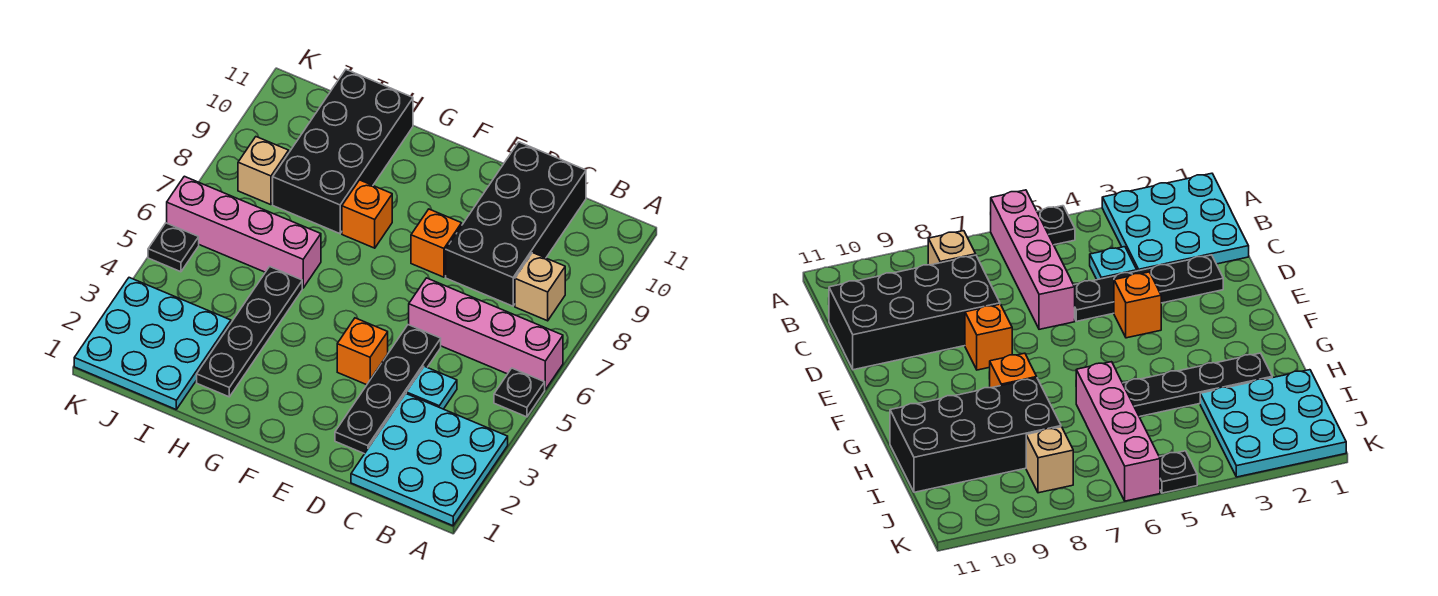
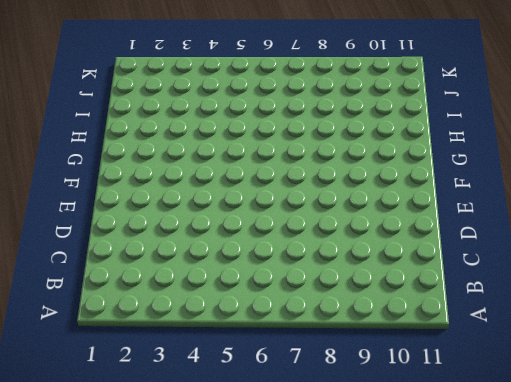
none -> cyan 3x3 plate [351,394,508,526]
none -> black 1x1 plate [494,368,545,417]
none -> pink 1x4 brick [409,278,563,389]

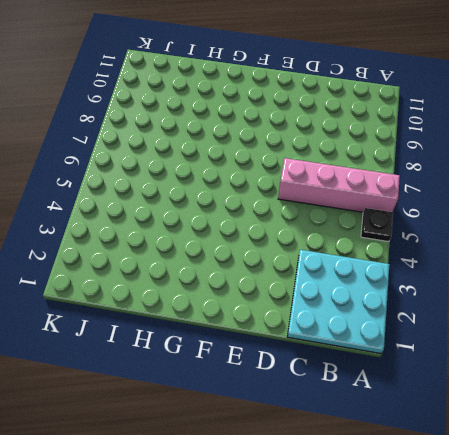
none -> tan 1x1 brick [515,253,565,321]
none -> cyan 1x1 plate [406,366,457,409]
none -> black 2x4 brick [446,142,586,306]

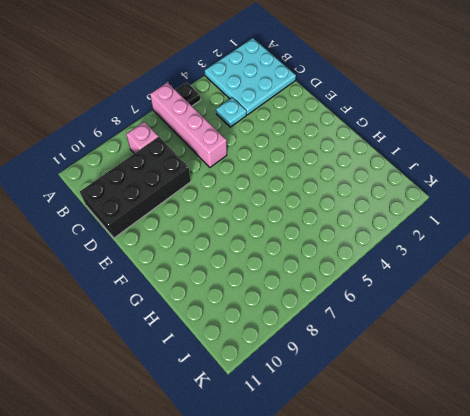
pink 1x1 brick [126,122,158,154] -> tan 1x1 brick [515,253,565,321]
none -> black 1x4 plate [335,325,441,454]
none -> orange 1x1 brick [337,318,388,385]
none -> orange 1x1 brick [411,209,462,277]

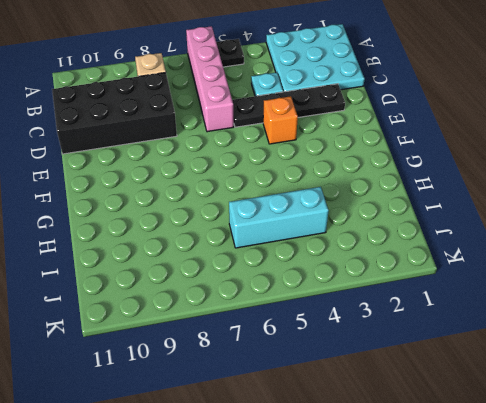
cyan 1x3 brick [229,187,329,248] -> pink 1x4 brick [167,176,321,288]
none -> orange 1x1 brick [411,209,462,277]
none -> orange 1x1 brick [342,180,392,248]
none -> black 1x4 plate [197,267,302,397]

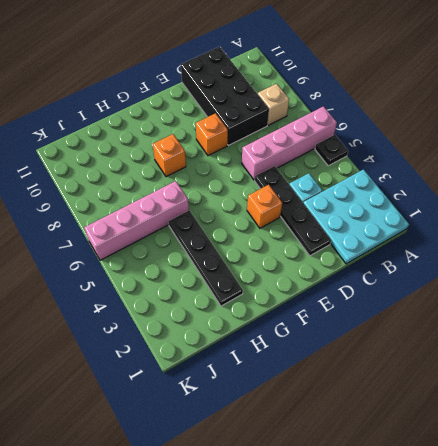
none -> black 2x4 brick [273,70,413,234]
none -> cyan 3x3 plate [74,278,231,409]
none -> tan 1x1 brick [238,137,289,205]

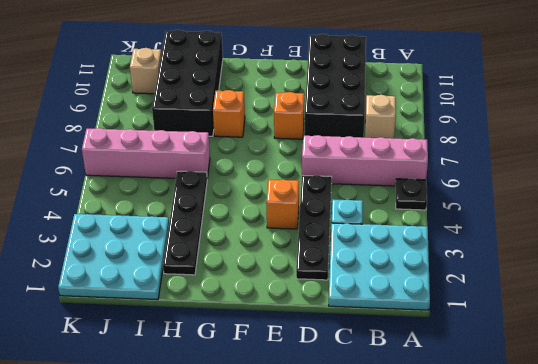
tan 1x1 brick [130,48,161,94] -> tan 1x1 brick moved to [238,137,289,205]
none -> black 1x1 plate [148,223,199,272]

